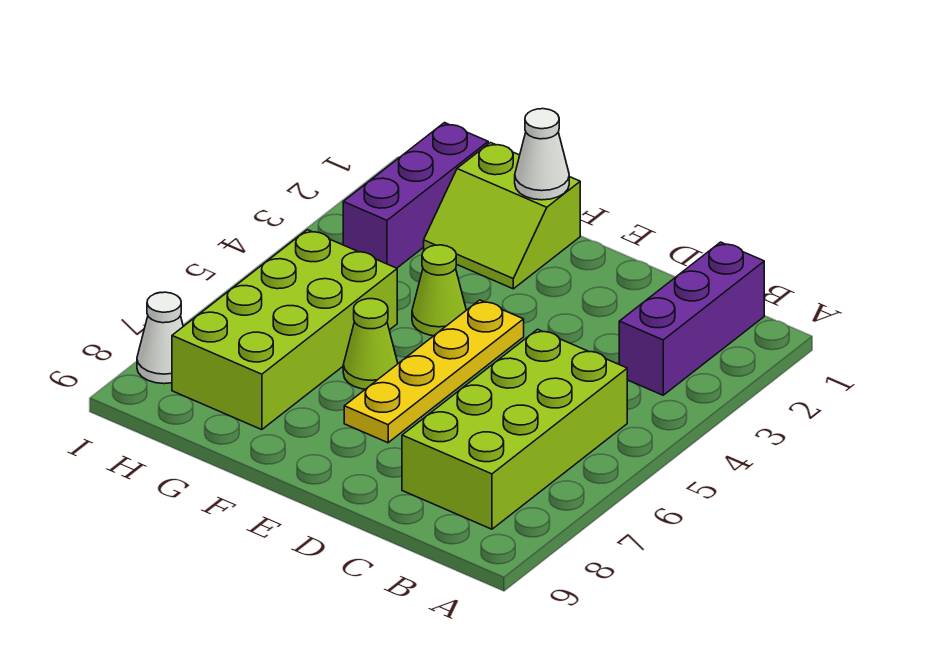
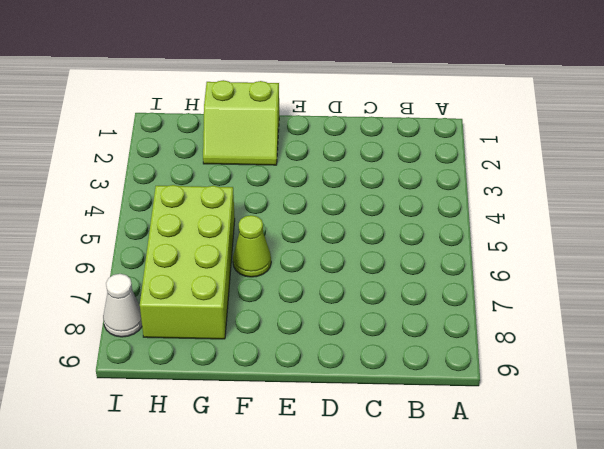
none -> purple 1x3 brick [619,242,764,395]
none -> lime 2x4 brick [402,329,627,529]

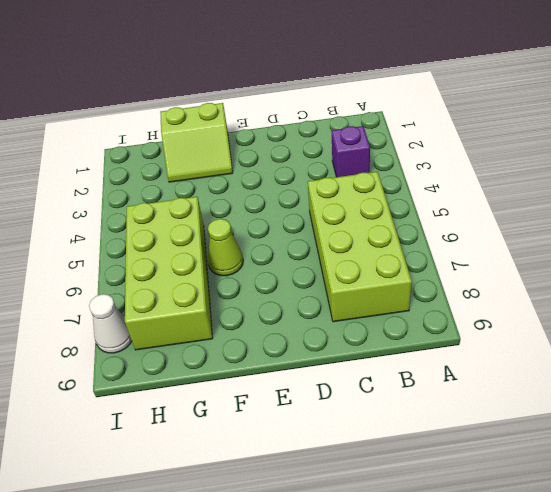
purple 1x1 brick [331,126,370,177] -> purple 1x3 brick [619,242,764,395]
none -> yellow 1x4 plate [344,300,524,443]
none -> lime 1x1 cone [412,245,466,336]

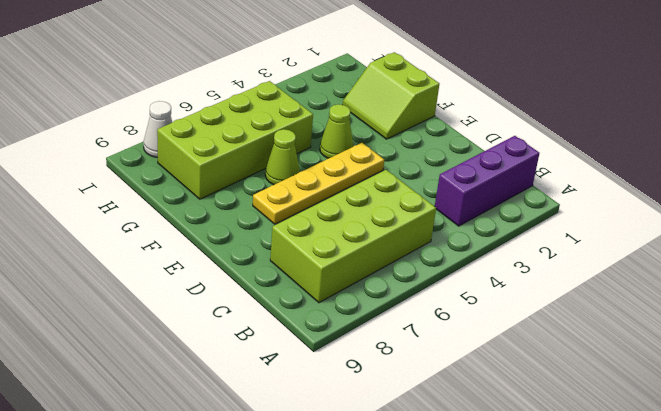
none -> purple 1x3 brick [343,123,488,268]
none -> white 1x1 cone [515,109,569,200]

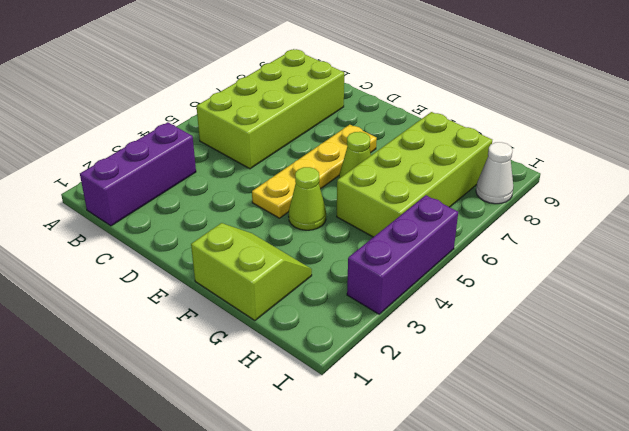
purple 1x3 brick [347,195,458,314] -> purple 1x3 brick moved to [343,123,488,268]
none -> white 1x1 cone [515,109,569,200]

